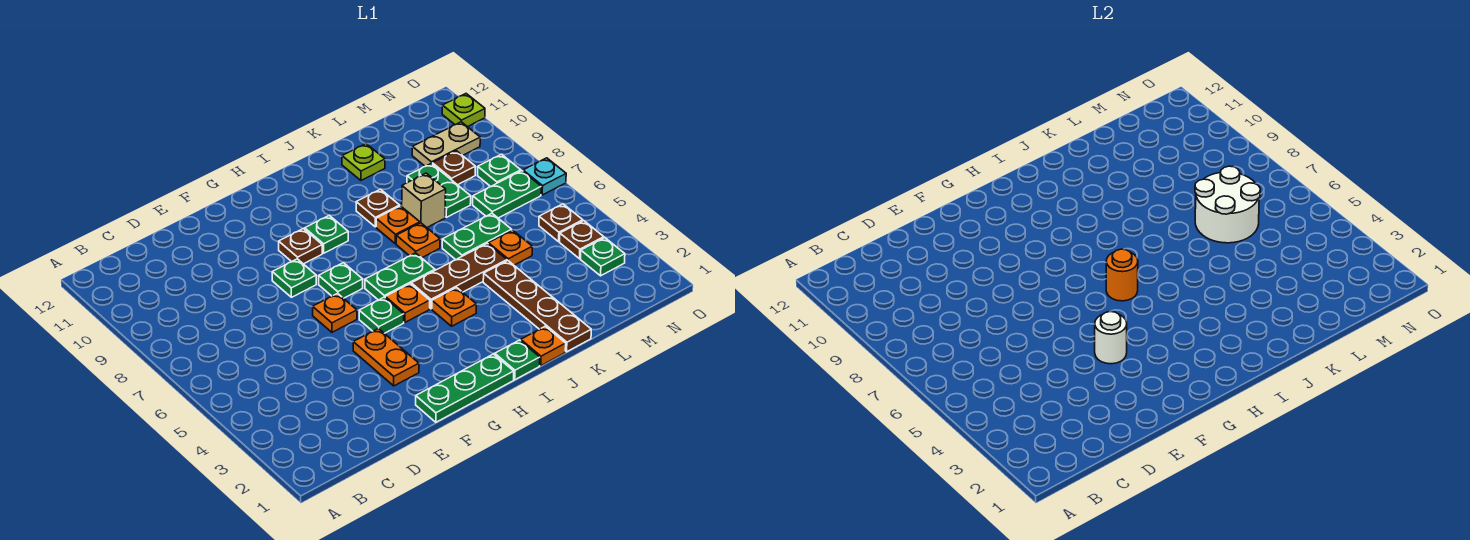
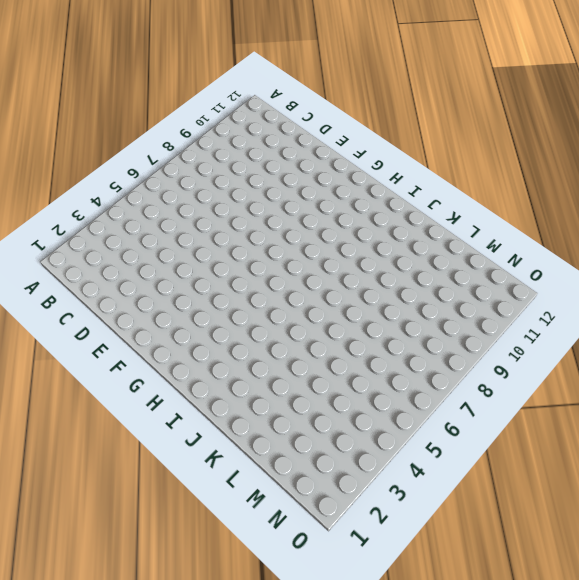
none -> green 1x3 plate [416,354,514,422]
none -> orange 1x2 plate [353,328,419,386]
none -> orange 1x1 plate [313,294,357,332]
none -> green 1x1 plate [272,259,316,297]

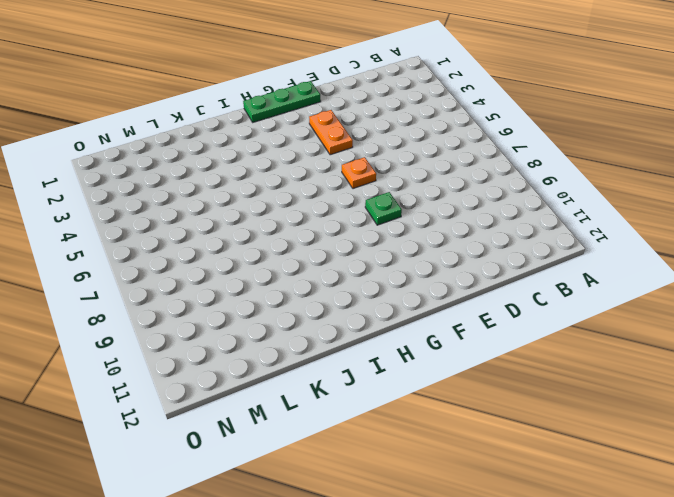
none -> green 1x1 plate [359,297,404,333]
none -> green 1x1 plate [319,263,363,298]
none -> brown 1x1 plate [279,229,322,264]
none -> orange 1x1 plate [385,284,430,322]

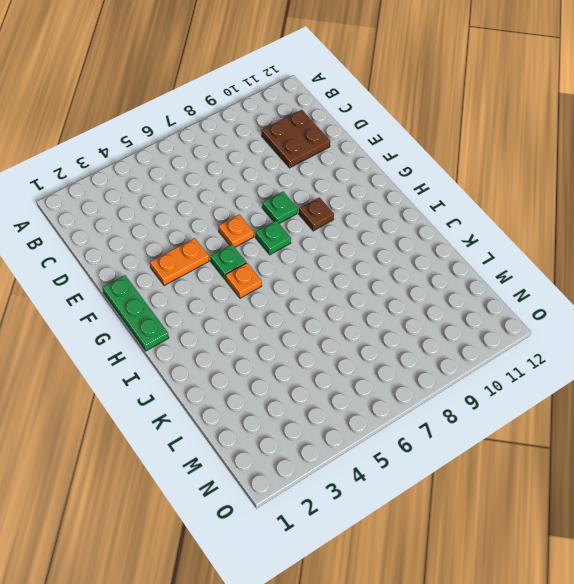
brown 2x2 plate [262,110,330,168] -> none
none -> green 1x2 plate [365,253,435,300]
none -> green 1x1 plate [305,216,348,253]
none -> green 1x1 plate [495,340,540,380]
none -> orange 1x1 plate [432,288,476,326]

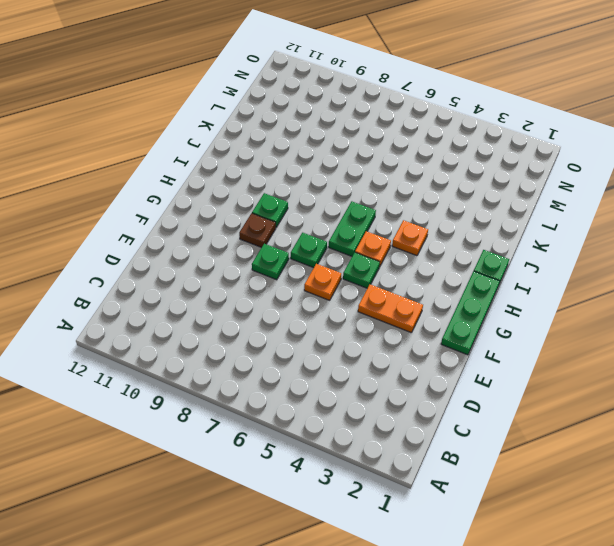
none -> brown 1x3 plate [411,244,507,309]
none -> orange 1x1 plate [521,326,566,366]
none -> orange 1x1 plate [396,223,440,258]
none -> orange 1x1 plate [376,206,420,244]

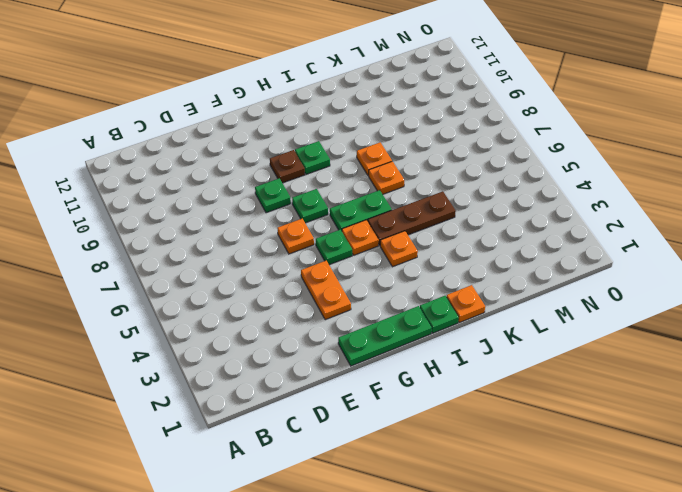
none -> brown 1x1 plate [356,189,400,227]
none -> brown 1x4 plate [483,261,591,352]
none -> green 1x2 plate [442,213,512,260]
none -> tan 1x1 brick [402,173,446,227]

